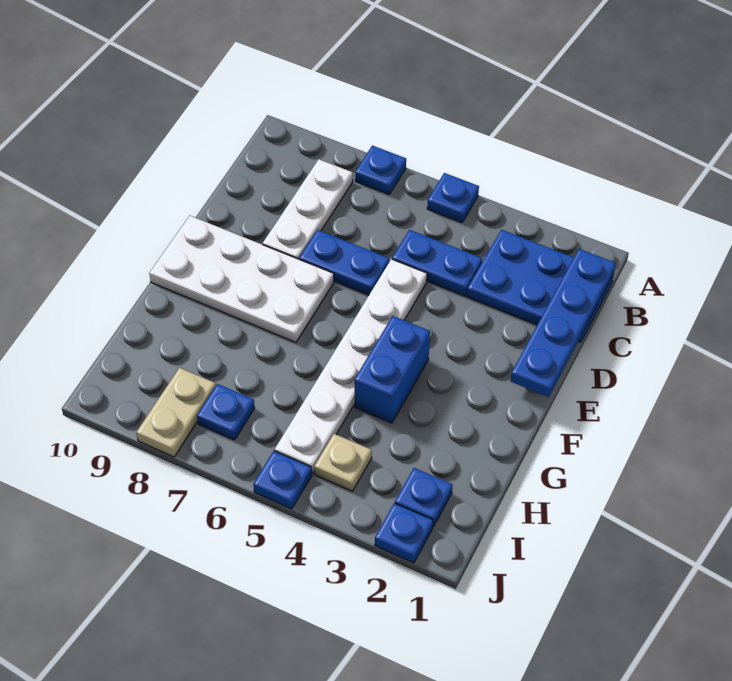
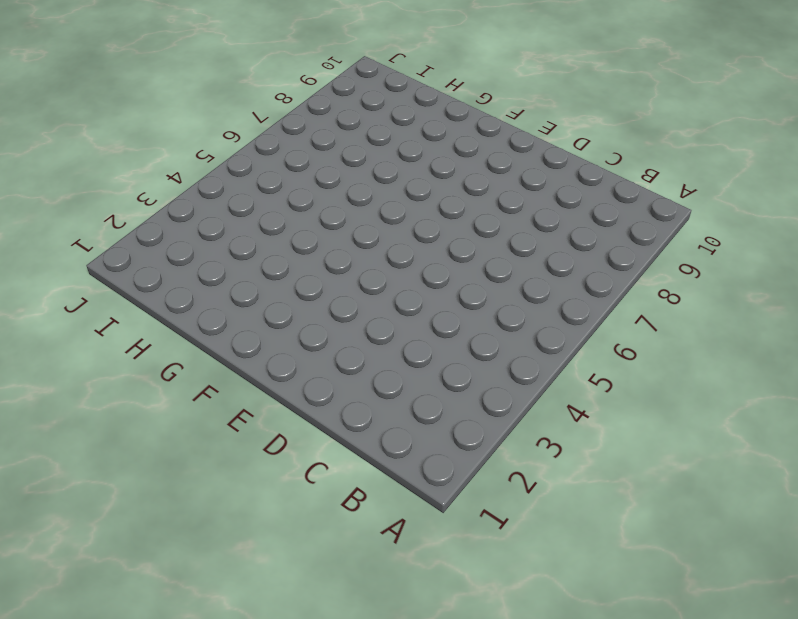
none -> blue 1x1 plate [427,173,479,223]
none -> blue 1x1 plate [355,146,406,194]
none -> blue 2x3 plate [467,230,614,342]

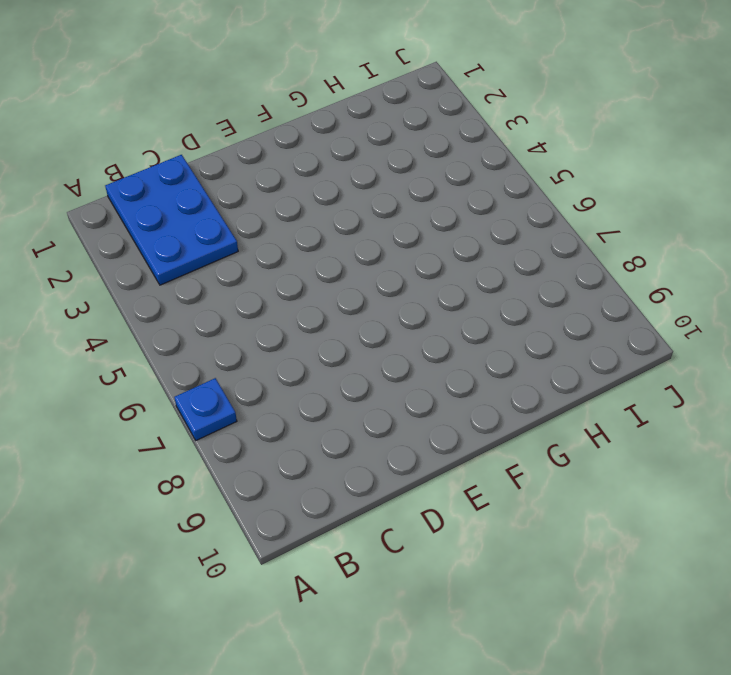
none -> blue 1x1 plate [427,173,479,223]
none -> white 1x3 plate [263,159,353,259]
none -> blue 1x2 plate [392,230,482,296]

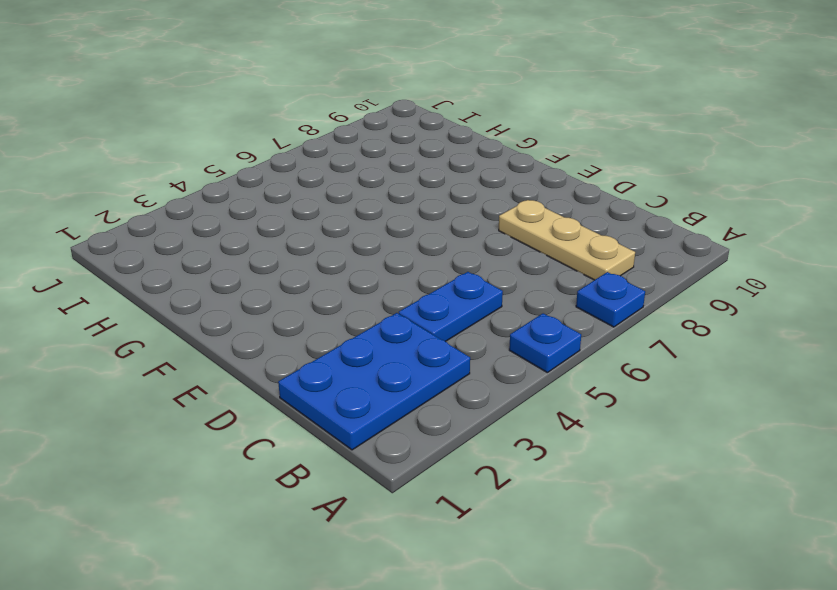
tan 1x3 plate [499,200,635,280] -> white 1x3 plate [263,159,353,259]
none -> white 1x6 plate [275,259,427,474]
none -> blue 1x2 plate [299,230,389,295]
none -> white 2x4 plate [149,216,334,342]

